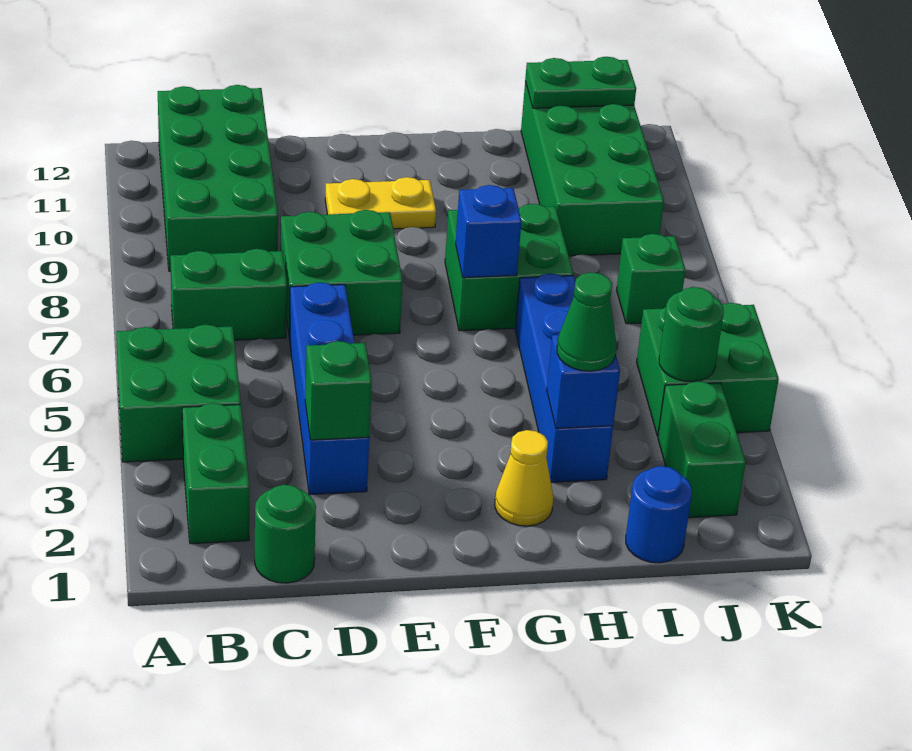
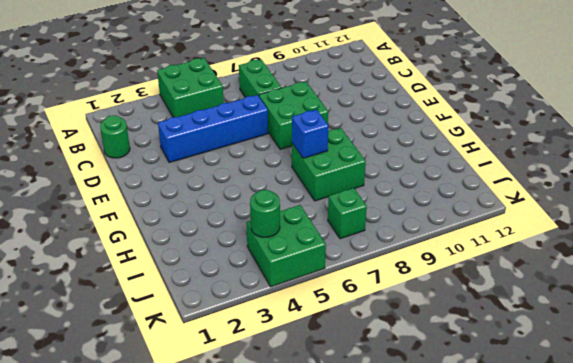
none -> green 1x2 brick [182,403,249,544]
none -> green 2x4 brick [158,85,278,271]
none -> yellow 1x2 plate [325,177,436,229]

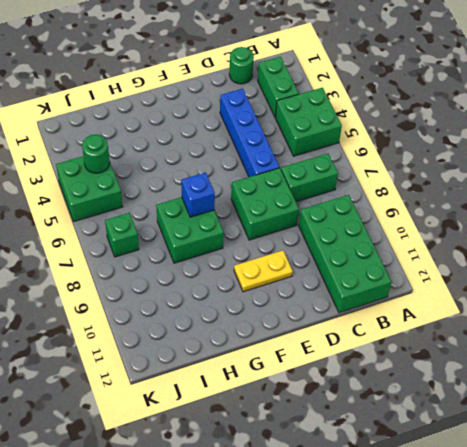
none -> yellow 1x1 cone [495,430,553,526]
none -> blue 1x4 brick [515,273,613,482]
none -> blue 1x1 round brick [626,466,692,563]

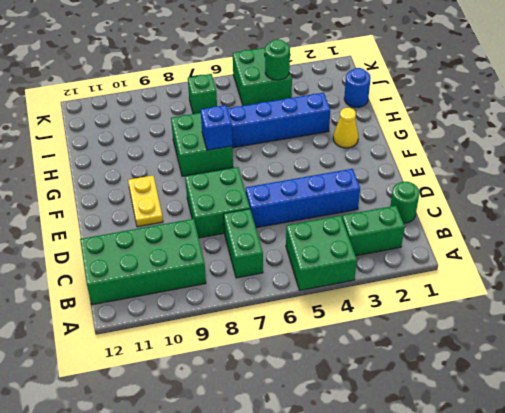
none -> green 2x4 brick [521,81,664,256]
none -> green 1x2 brick [658,381,746,518]
none -> green 1x1 brick [305,341,372,440]

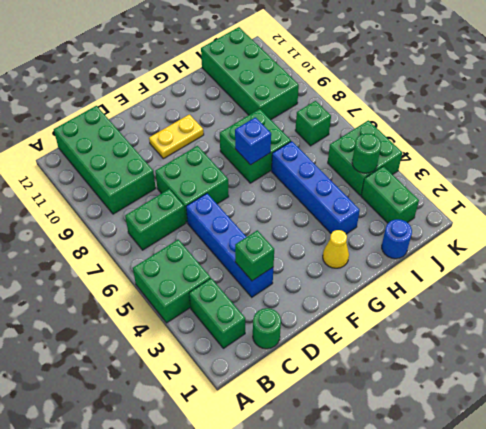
none -> blue 1x1 brick [547,335,620,428]
none -> green 1x2 plate [525,57,636,108]
none -> green 1x1 cone [557,272,616,371]

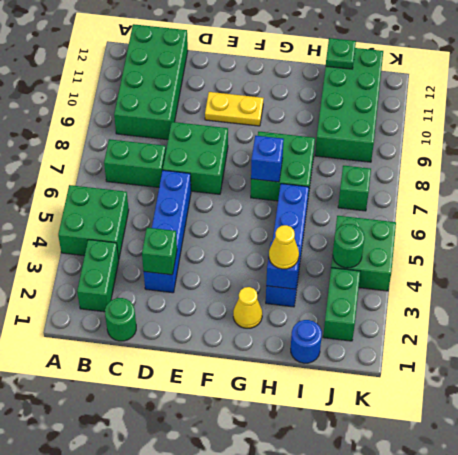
yellow 1x1 cone [269,225,299,269] -> green 1x1 cone [557,272,616,371]
green 1x1 plate [326,38,356,69] -> green 1x2 plate [525,57,636,108]

